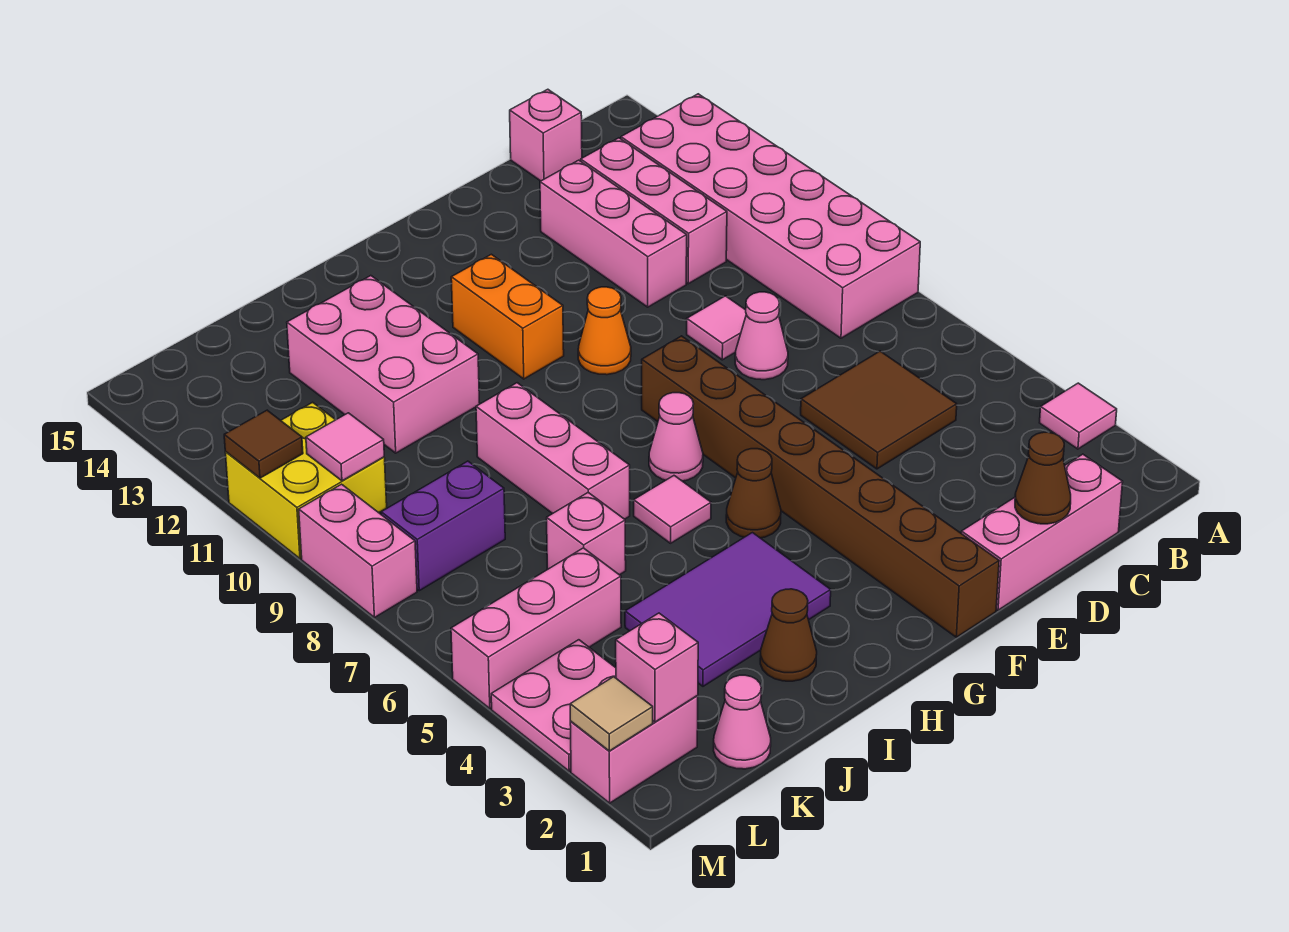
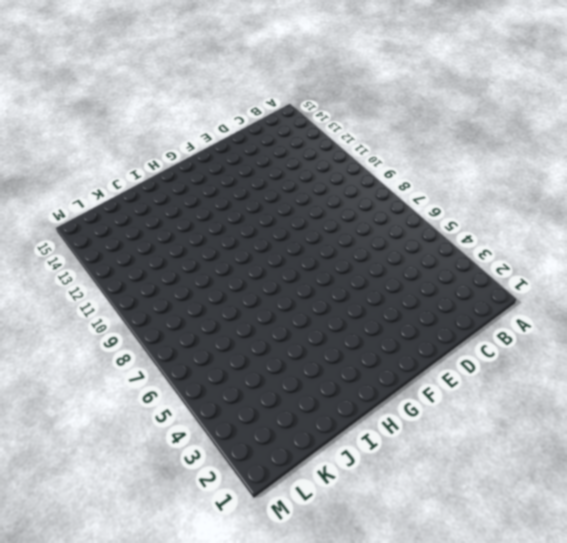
none -> pink 1x1 tile [1040,383,1117,449]
none -> pink 2x6 brick [621,94,920,338]
none -> pink 1x3 brick [961,454,1123,610]
none -> brown 2x2 tile [801,351,957,469]

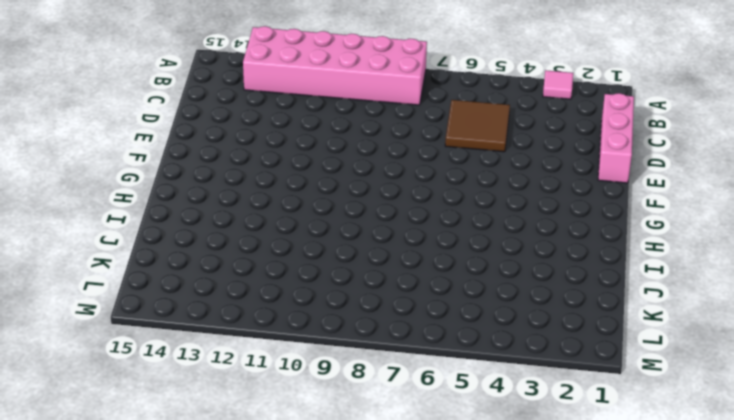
none -> pink 1x3 brick [581,138,727,284]
none -> pink 1x1 brick [510,89,582,181]
none -> pink 1x1 cone [735,292,788,380]
none -> pink 1x1 tile [687,296,746,360]

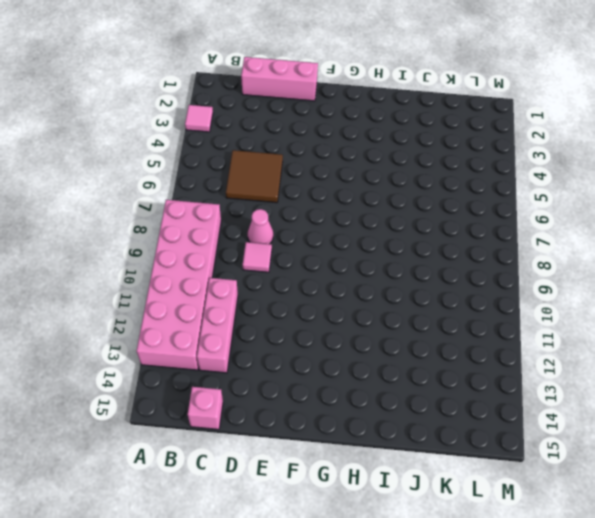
none -> pink 1x3 brick [540,160,687,307]
none -> brown 1x8 brick [642,336,999,637]
none -> orange 1x1 cone [578,287,631,375]
none -> brown 1x1 cone [726,449,781,538]

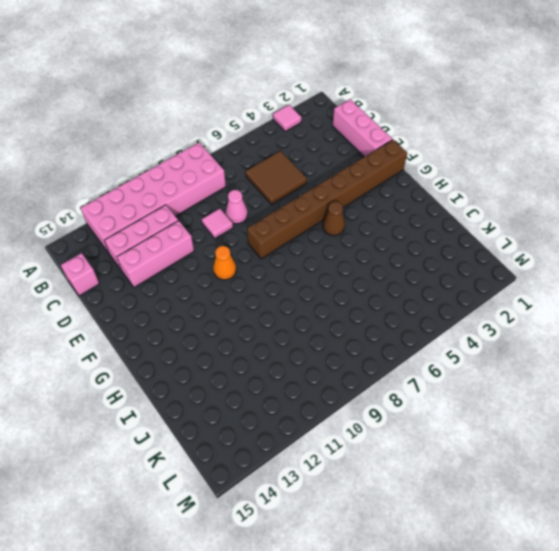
none -> pink 1x1 cone [649,393,703,481]
none -> orange 1x2 brick [451,254,564,379]
none -> purple 2x3 tile [625,533,831,686]
none -> pink 1x1 tile [634,476,711,543]

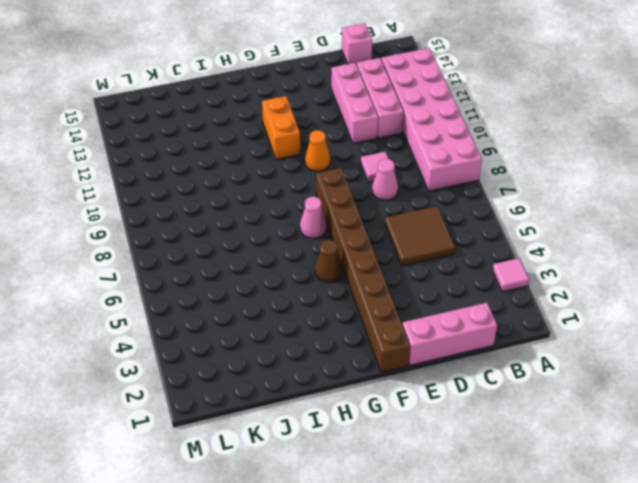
none -> purple 2x3 tile [625,533,831,686]
none -> pink 1x1 tile [634,476,711,543]
none -> brown 1x1 cone [760,589,817,681]
none -> pink 1x3 brick [476,383,630,519]

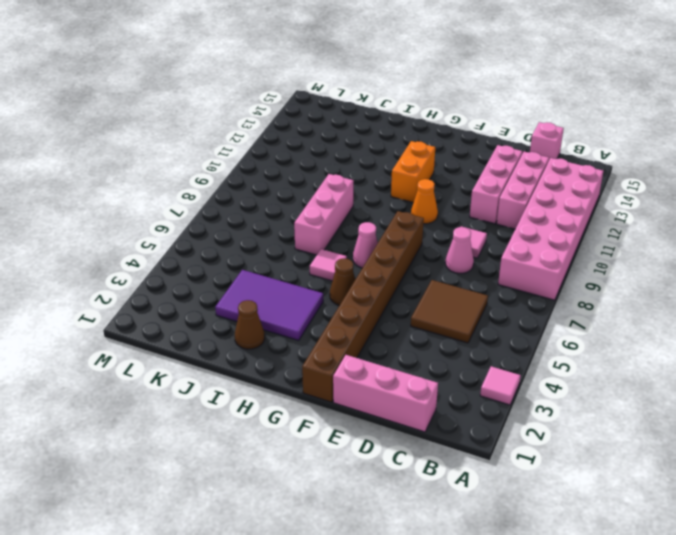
none -> pink 2x3 brick [287,276,480,453]
none -> pink 1x1 brick [547,493,626,575]
none -> pink 1x1 cone [714,675,771,769]
none -> pink 1x3 brick [451,548,621,708]

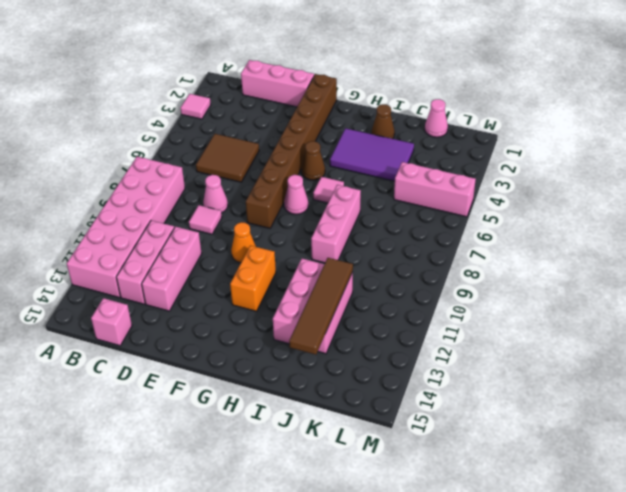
brown 1x4 tile [289,258,353,355] -> none
none -> pink 1x1 brick [547,493,626,575]
none -> purple 1x2 brick [381,461,505,591]
none -> pink 1x2 brick [570,696,698,803]
none -> pink 2x2 plate [491,640,616,771]

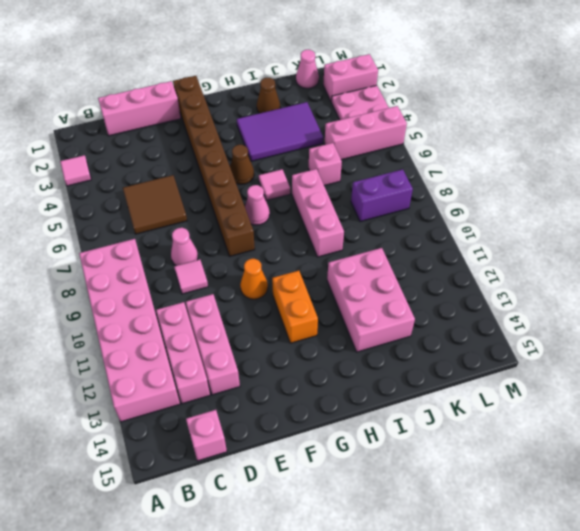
none -> yellow 2x2 brick [225,402,387,559]
none -> pink 1x2 brick [299,484,417,618]
none -> brown 1x1 cone [1015,432,1071,524]
none -> pink 1x1 brick [616,613,698,722]

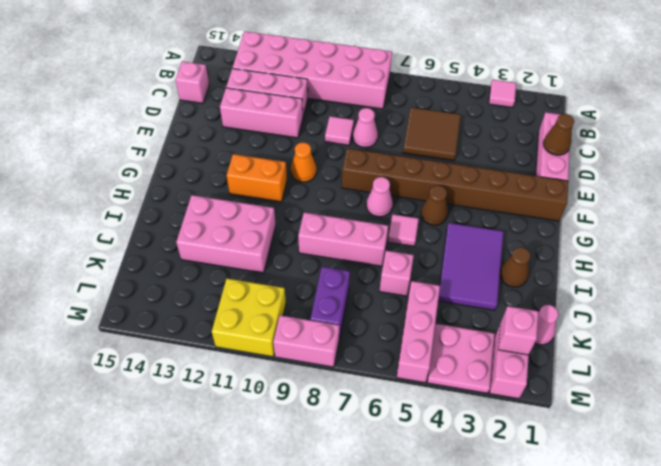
none -> pink 1x1 tile [306,413,384,481]
none -> tan 1x1 tile [570,677,653,751]
none -> brown 1x1 tile [224,410,303,478]

